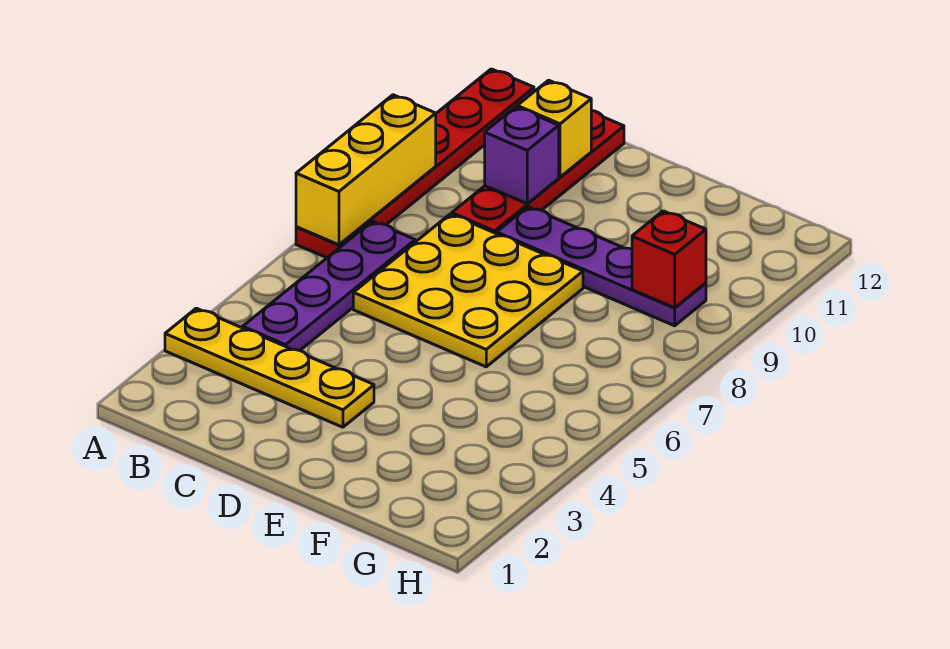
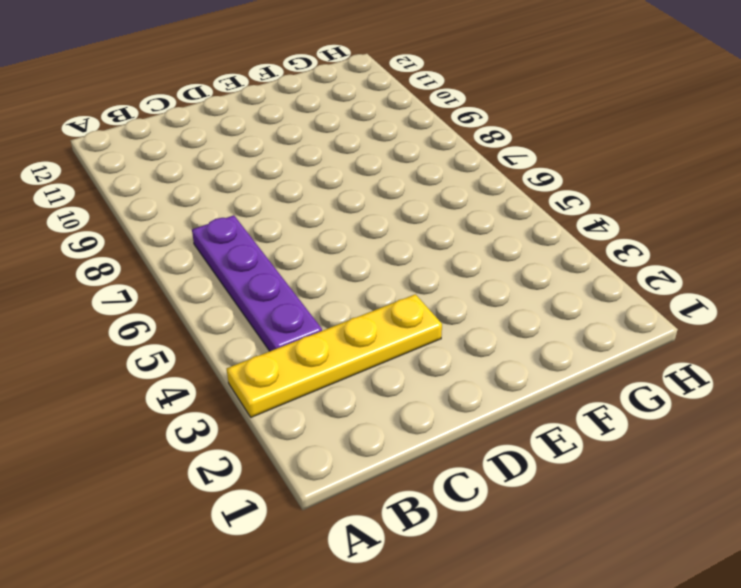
none -> red 1x6 plate [296,69,534,258]
none -> yellow 3x3 plate [353,214,583,367]

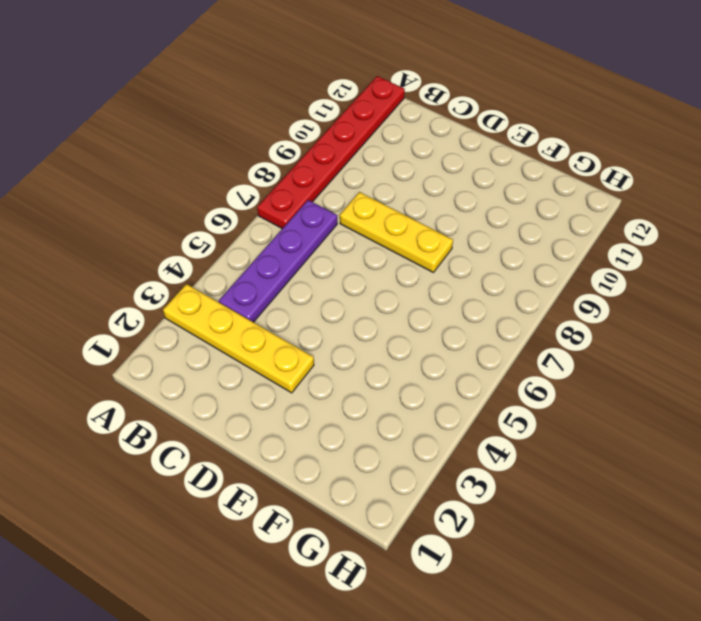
yellow 1x3 plate [340,192,453,273] -> yellow 3x3 plate [353,214,583,367]
none -> red 1x4 plate [452,110,624,234]
none -> purple 1x4 plate [497,207,706,326]

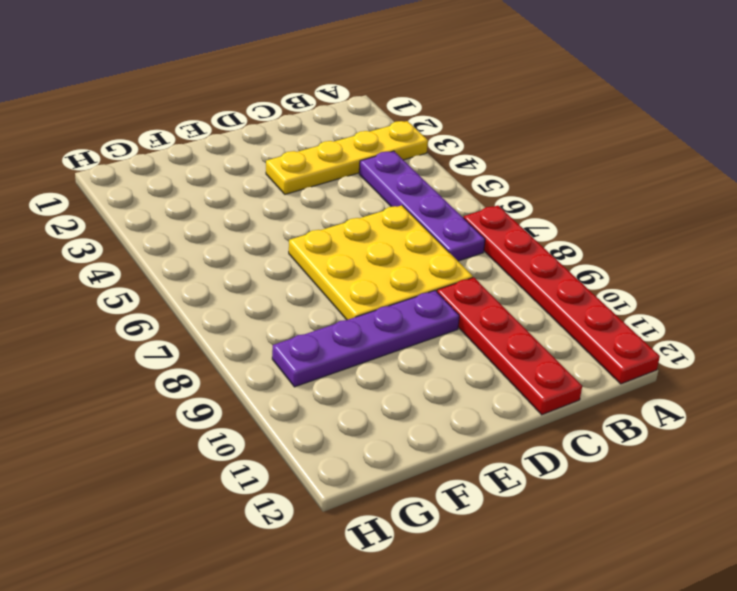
none -> yellow 1x3 brick [296,95,436,245]
none -> purple 1x1 brick [485,107,559,204]

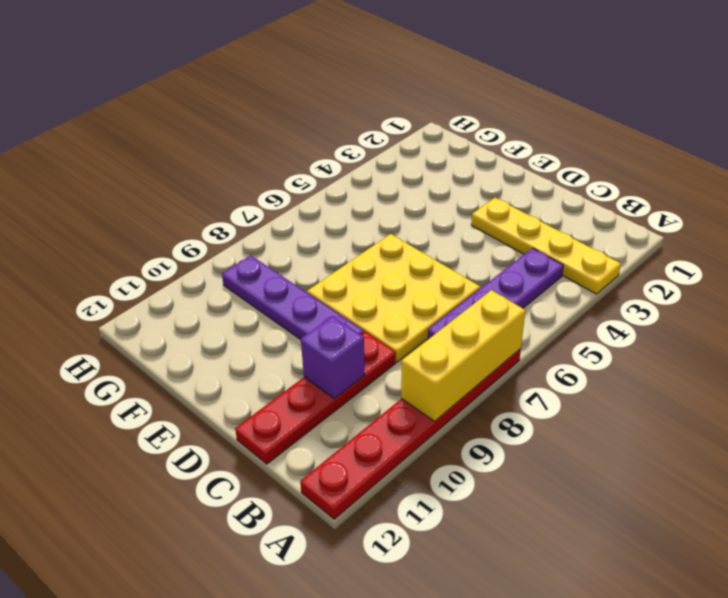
none -> yellow 1x1 brick [517,80,591,177]
none -> red 1x1 brick [632,211,706,308]

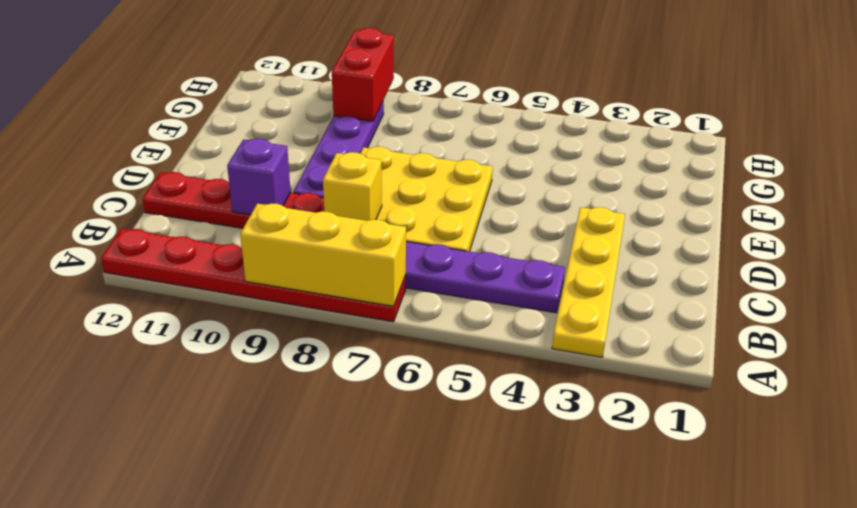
yellow 1x1 brick [323,152,382,221] -> yellow 1x1 brick moved to [517,80,591,177]
red 1x2 brick [332,28,394,121] -> red 1x1 brick [632,211,706,308]

